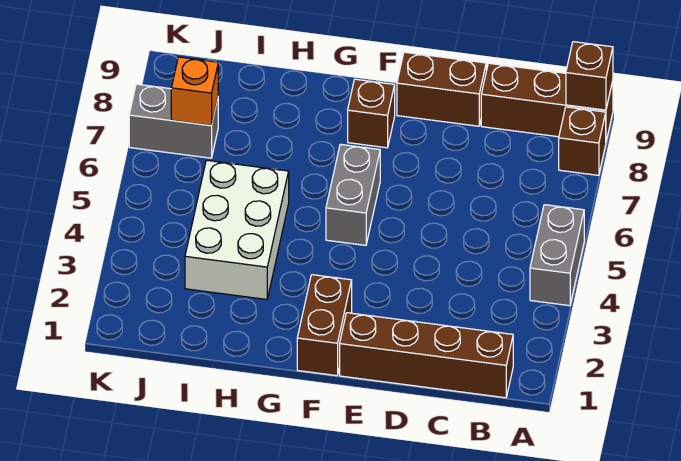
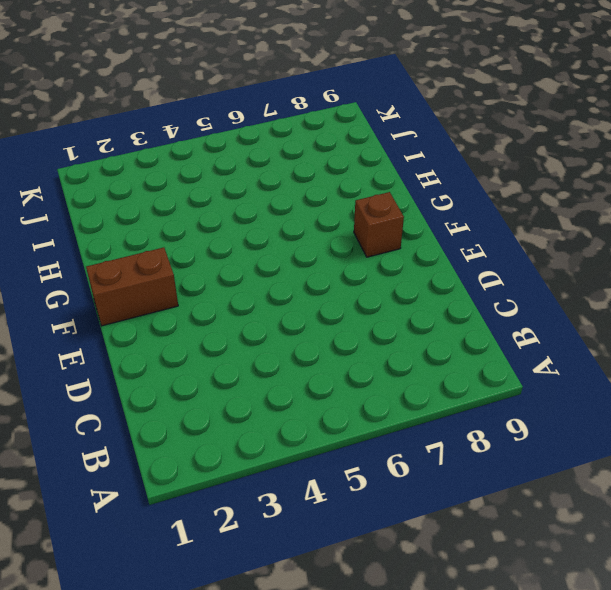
none -> grey 1x2 brick [530,205,584,306]
none -> brown 1x1 brick [559,107,606,175]
none -> brown 1x3 brick [481,63,613,141]

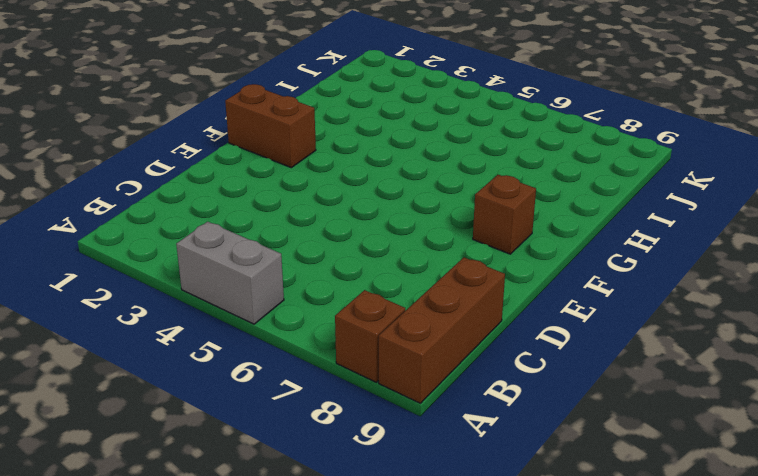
none -> brown 1x4 brick [340,313,513,398]
none -> brown 1x2 brick [397,52,486,126]
none -> grey 1x2 brick [326,144,380,245]

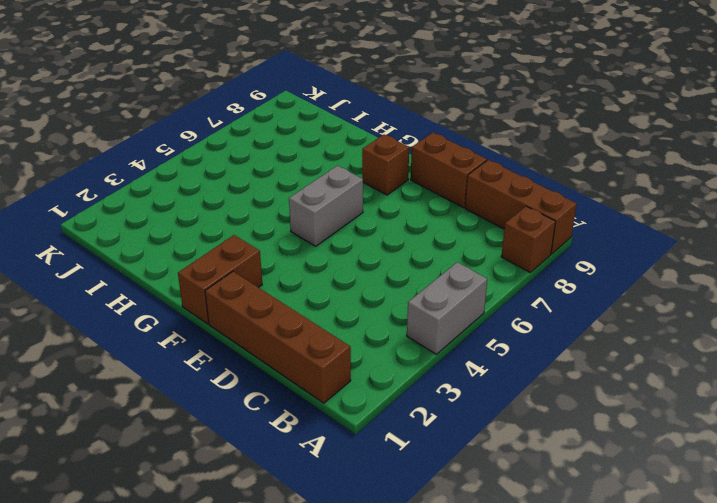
none -> white 2x3 brick [185,160,289,299]
none -> grey 1x2 brick [129,84,218,158]
none -> brown 1x1 brick [566,42,613,110]

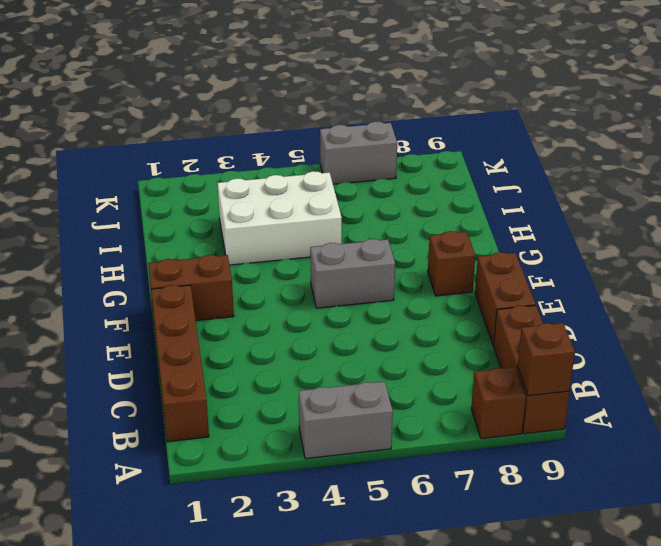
grey 1x2 brick [320,122,397,184] -> grey 1x2 brick turned to [129,84,218,158]
none -> orange 1x1 brick [171,57,218,126]

